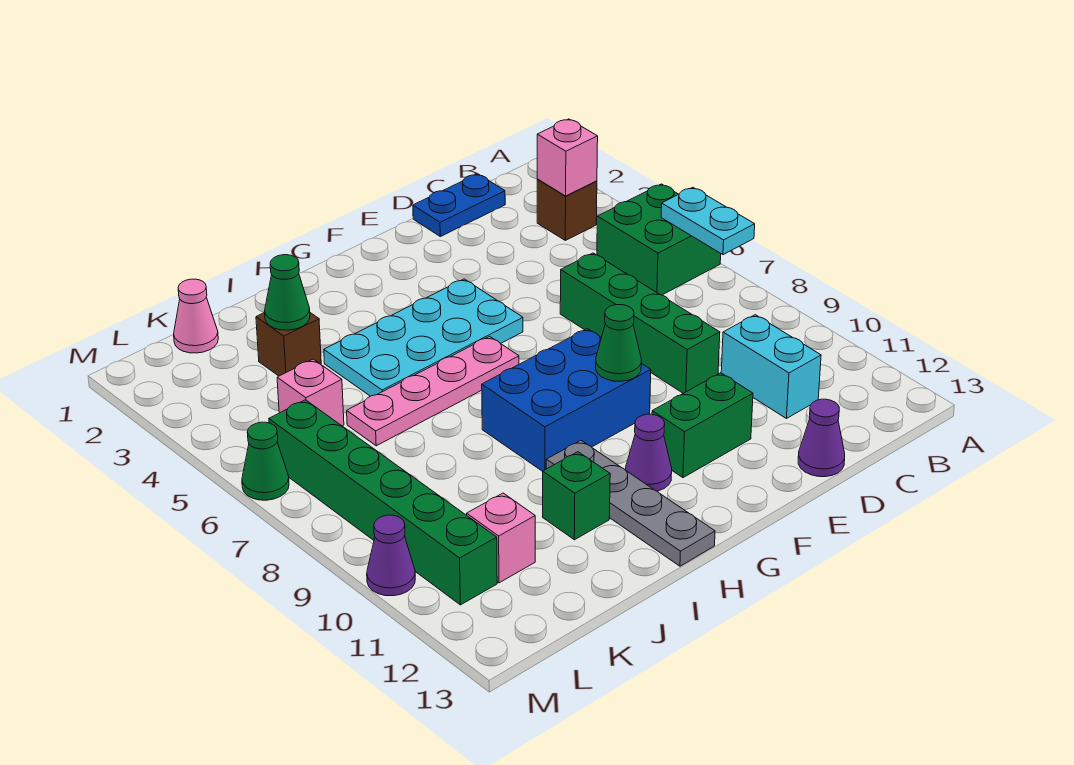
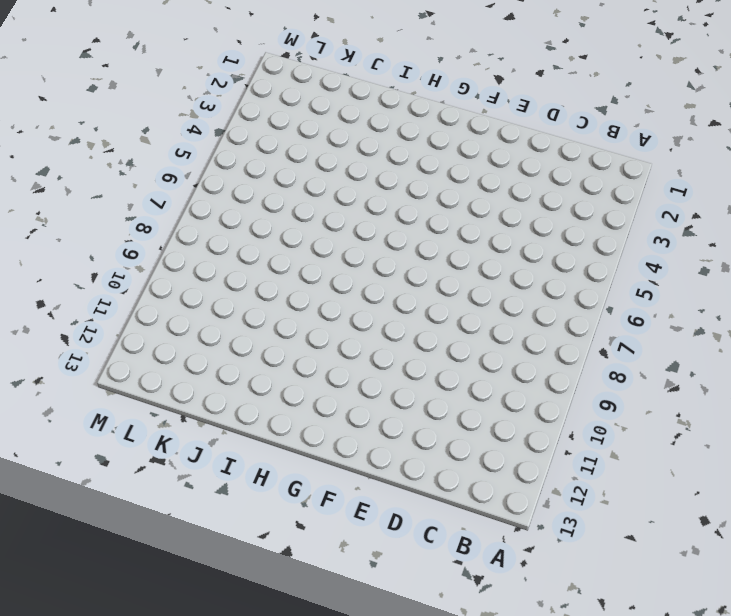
none -> green 2x2 brick [597,184,721,295]
none -> brown 1x1 brick [537,179,597,240]
none -> blue 1x2 plate [413,174,505,236]

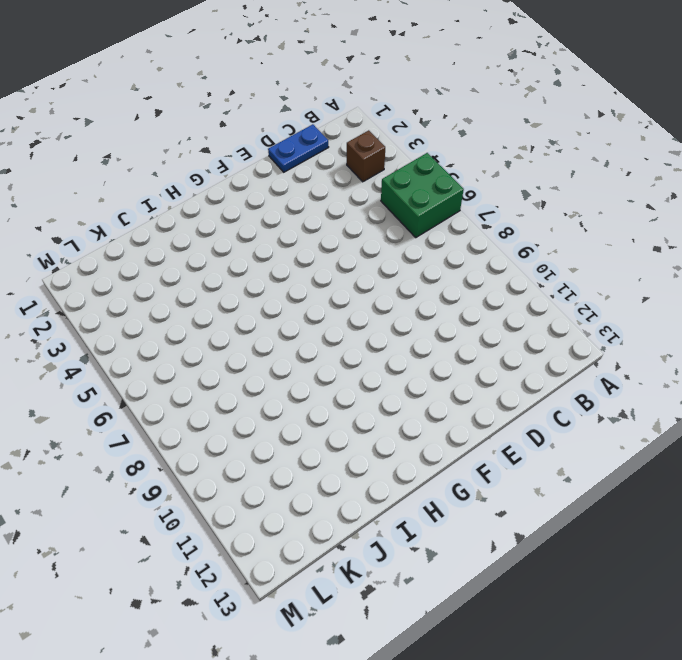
none -> cyan 1x2 brick [721,315,821,418]
none -> green 1x4 brick [560,253,720,393]
none -> purple 1x1 cone [798,399,845,477]

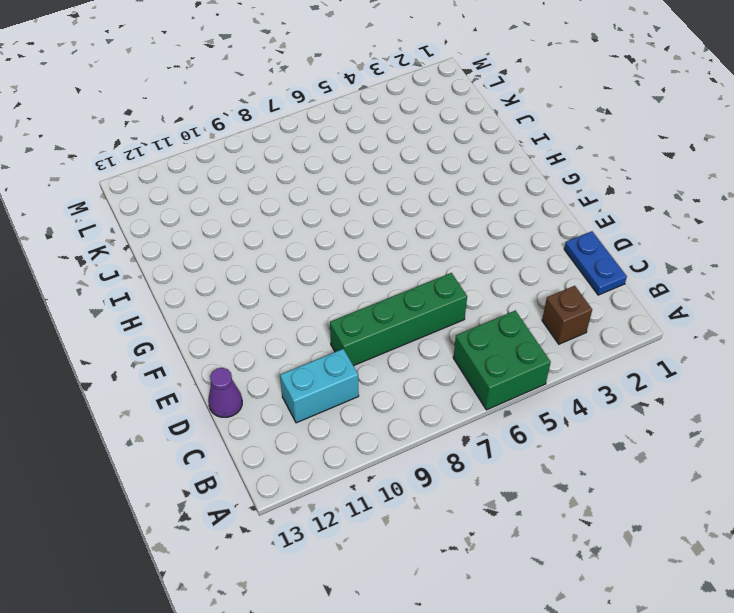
none -> green 1x2 brick [652,373,753,478]
none -> cyan 2x4 plate [324,279,523,396]
none -> blue 2x3 brick [482,329,651,471]

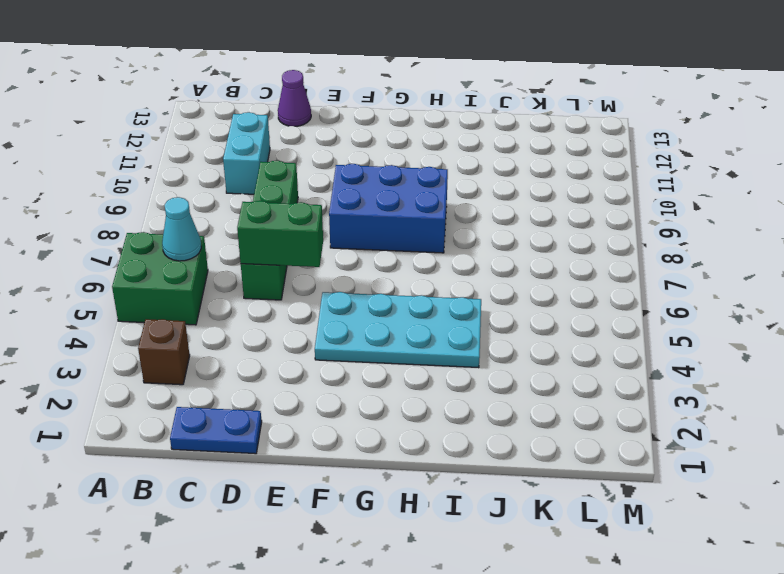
cyan 1x1 cone [162,197,201,261] -> none
green 1x2 brick [237,201,323,267] -> green 1x2 brick moved to [652,373,753,478]
none -> pink 1x4 plate [347,336,519,446]
none -> purple 1x1 cone [626,414,672,491]
none -> grey 1x4 plate [546,440,715,566]

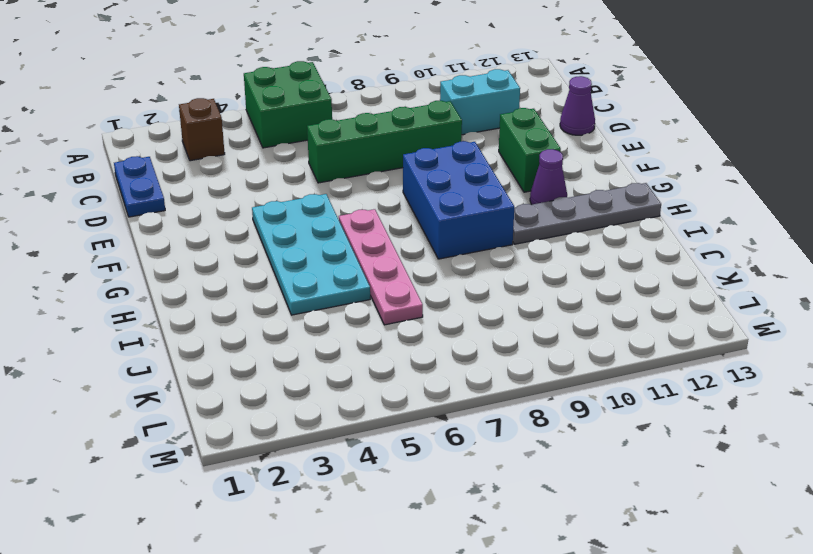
none -> green 1x1 brick [543,452,610,540]
none -> brown 1x1 brick [256,312,321,376]
none -> pink 1x1 cone [174,279,218,353]

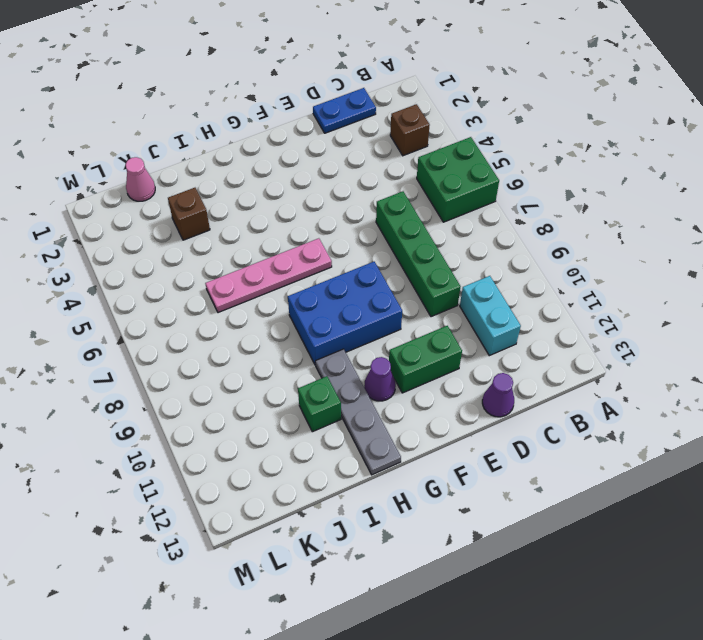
none -> cyan 2x4 plate [324,279,523,396]
none -> pink 1x1 brick [277,359,344,426]
none -> pink 1x1 brick [467,493,535,583]

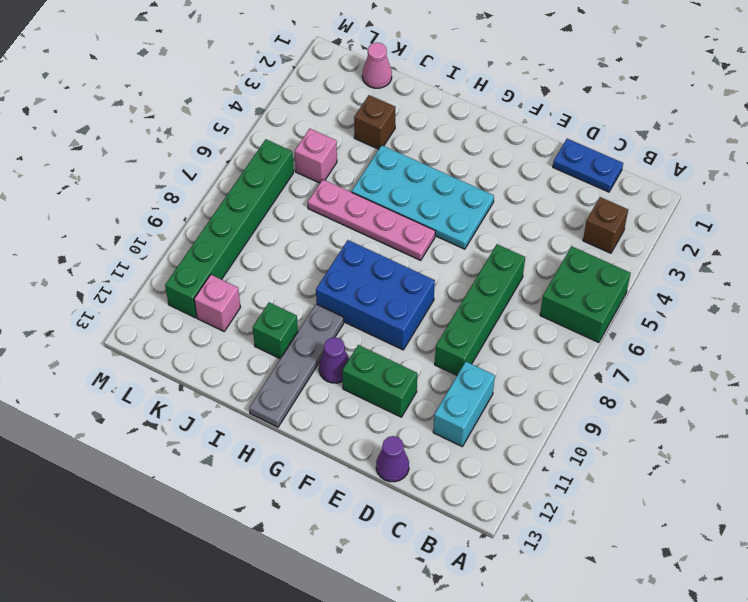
none -> green 1x1 cone [242,422,289,500]
none -> purple 1x1 cone [367,515,415,596]
none -> cyan 1x2 plate [661,187,755,255]

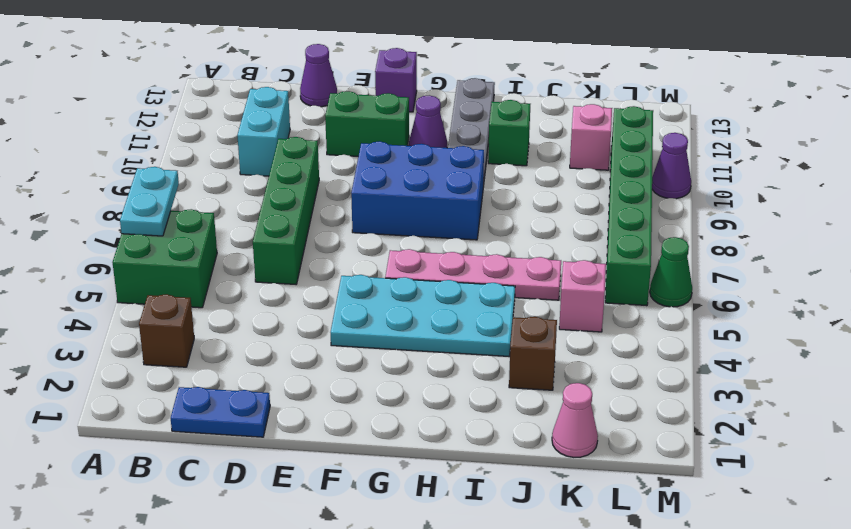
purple 1x1 brick [375,48,417,112] -> none
none -> pink 1x1 brick [537,119,598,196]
none -> green 1x1 cone [596,305,641,381]
none -> green 1x1 cone [265,255,310,330]

